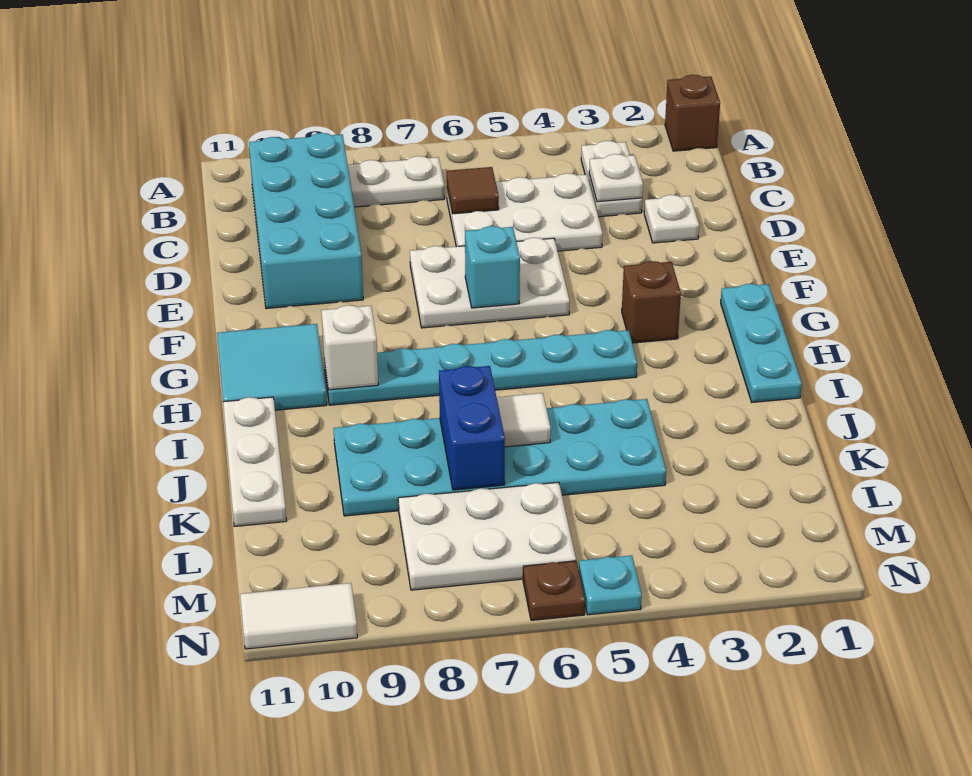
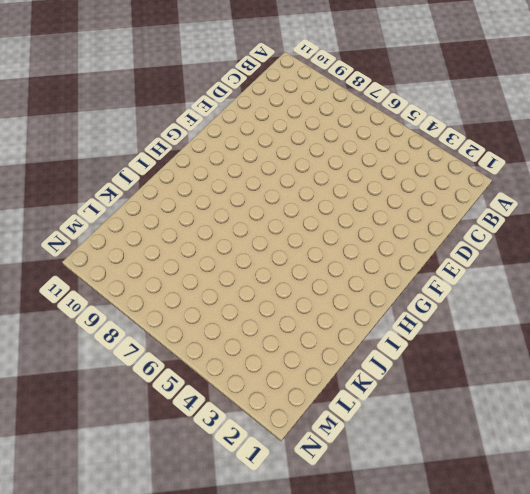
none -> brown 1x1 brick [665,75,720,151]
none -> white 1x2 plate [581,141,642,217]
none -> white 1x2 plate [348,156,444,207]

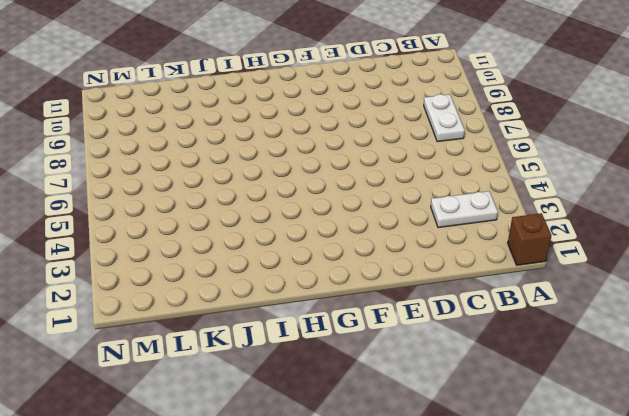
none -> cyan 2x4 brick [249,133,363,308]
none -> white 2x3 plate [447,173,603,251]
none -> white 1x1 plate [644,195,699,243]

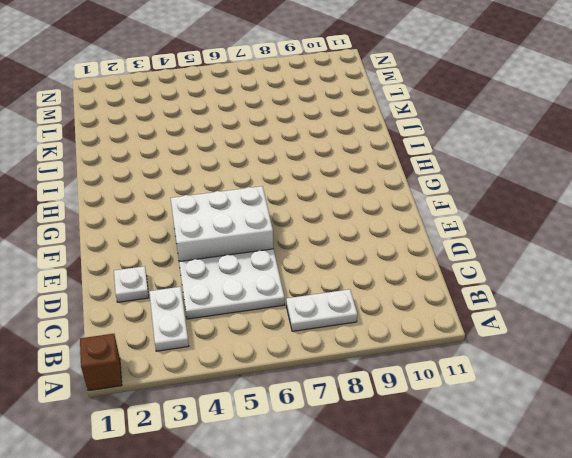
white 2x3 brick [171,186,273,262] -> white 2x3 plate [410,238,570,328]
none -> cyan 2x4 brick [249,133,363,308]
none -> cyan 1x3 plate [721,284,802,402]
none -> brown 1x1 brick [622,261,681,343]

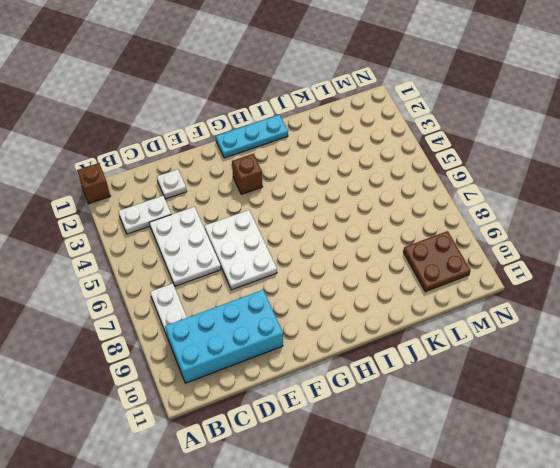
brown 2x2 plate [403,231,471,292] -> none
none -> cyan 2x2 tile [217,324,327,410]
none -> cyan 1x6 plate [324,330,637,405]
none -> white 1x3 plate [223,397,287,526]

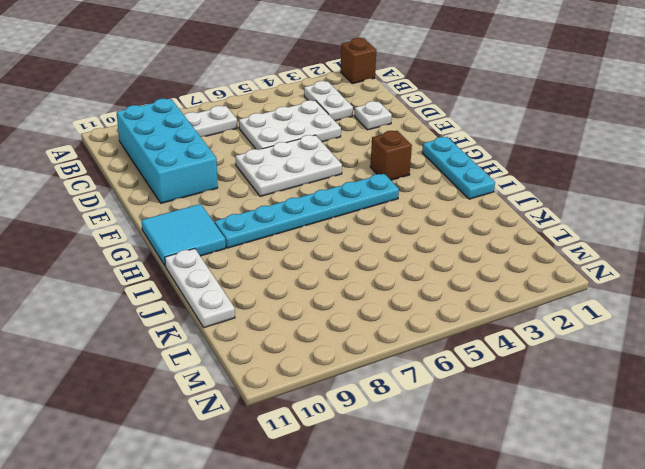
none -> cyan 2x6 plate [334,399,666,516]
none -> white 2x3 plate [398,482,576,590]
none -> cyan 1x1 plate [579,555,642,615]

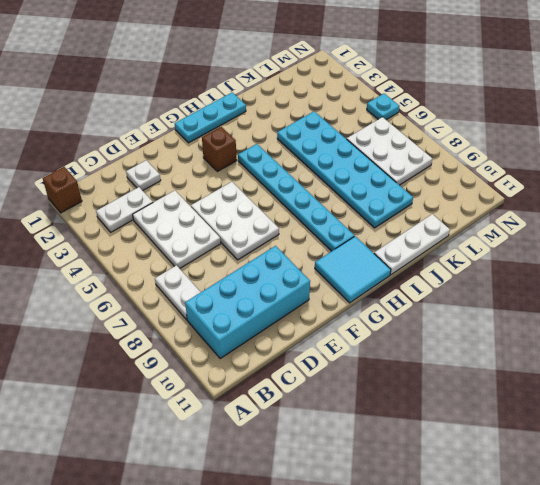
none -> brown 1x1 plate [523,561,585,620]
none -> white 1x2 tile [240,583,357,649]
none -> white 1x1 plate [589,154,643,202]

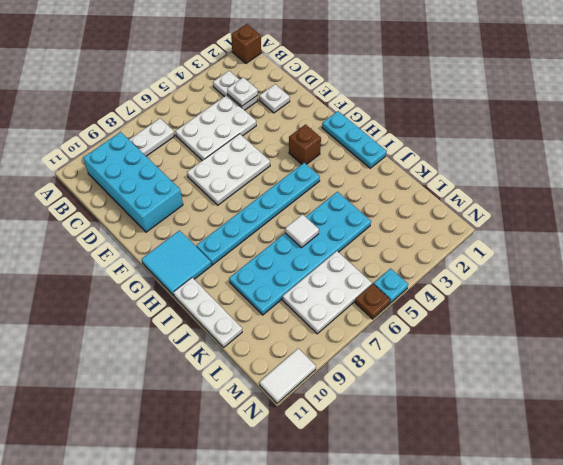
none -> brown 1x1 tile [447,167,499,214]
none -> cyan 1x1 brick [465,226,520,308]
none -> white 1x1 brick [321,305,378,390]

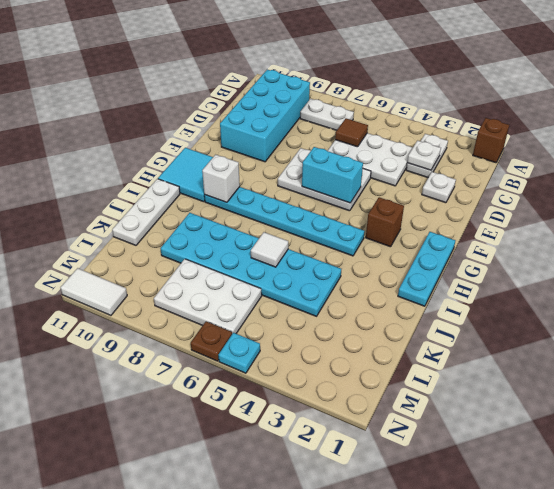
cyan 1x2 brick [302,147,363,203] -> cyan 1x1 brick [465,226,520,308]
none -> blue 1x2 brick [439,366,505,490]

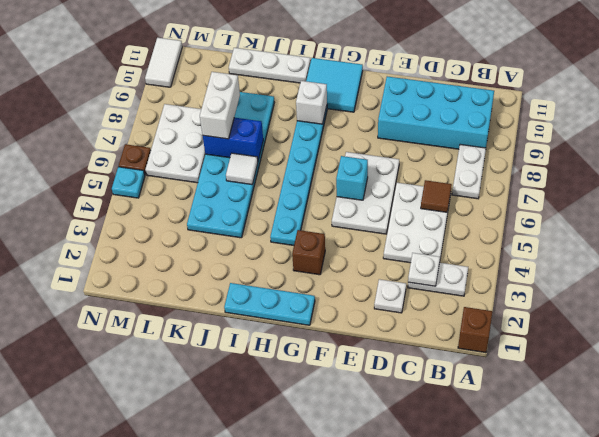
white 1x2 brick [200,72,240,139] -> none

